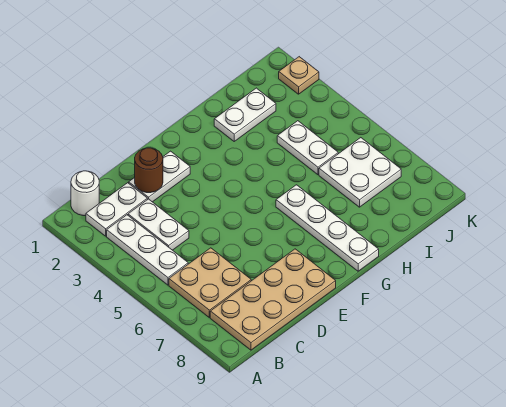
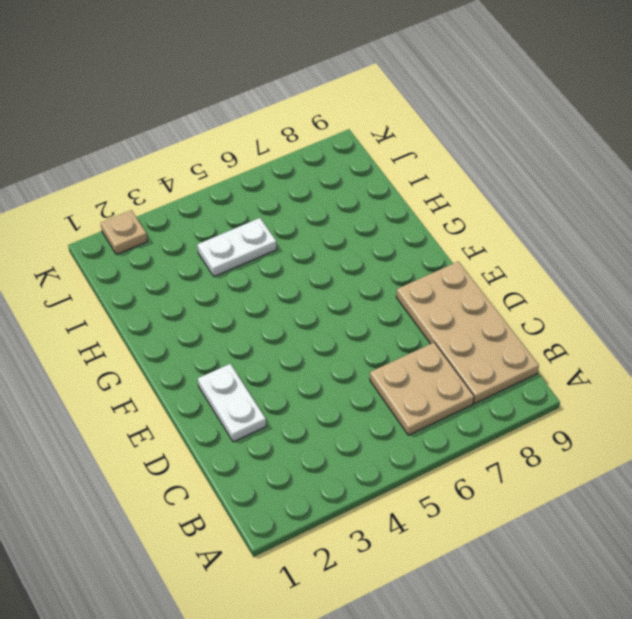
none -> white 1x1 round brick [71,171,99,216]
none -> white 1x2 plate [86,183,147,236]
none -> white 1x3 plate [107,215,188,285]

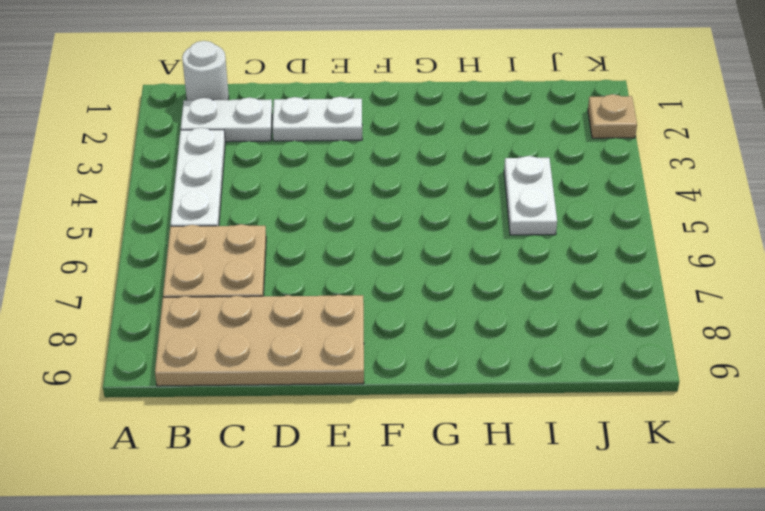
none -> white 1x2 plate [128,199,189,250]
none -> white 1x4 plate [276,185,379,271]
none -> white 1x2 plate [214,88,276,141]

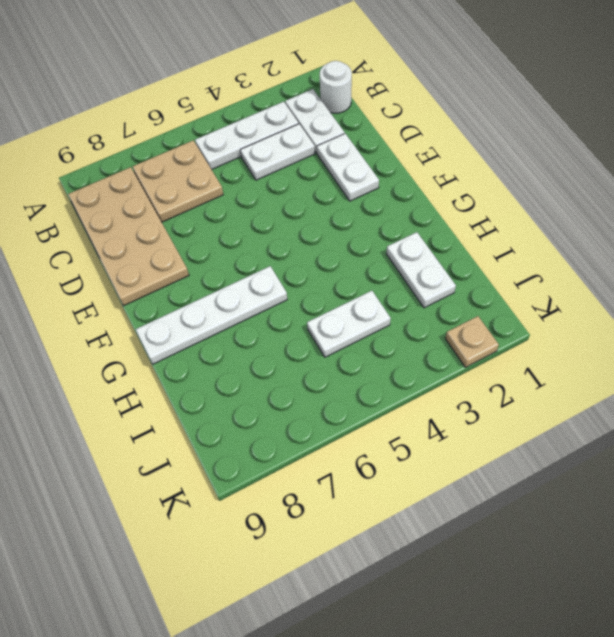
none -> white 2x2 plate [319,138,401,207]
none -> brown 1x1 round brick [135,148,163,193]

